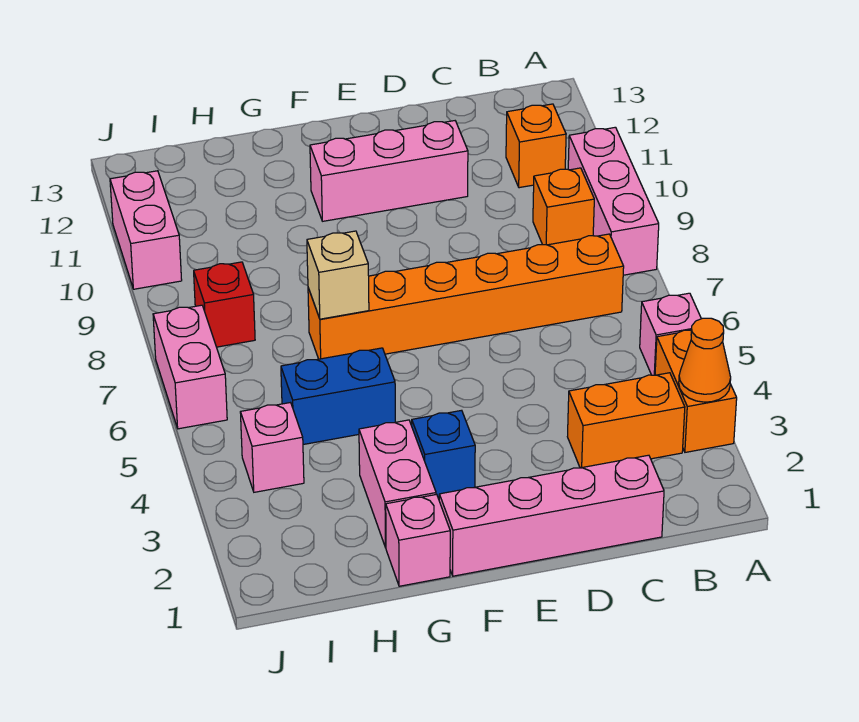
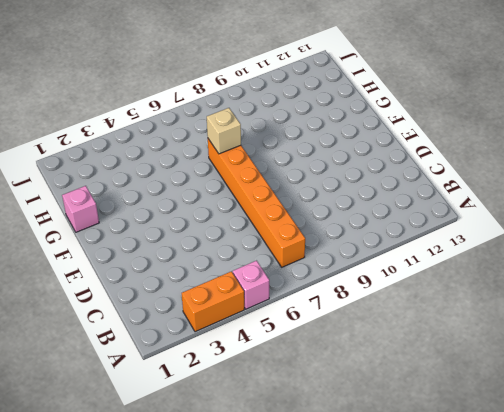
none -> pink 1x3 brick [568,127,659,275]
none -> orange 1x2 brick [567,373,685,468]
none -> orange 1x1 brick [533,168,594,245]

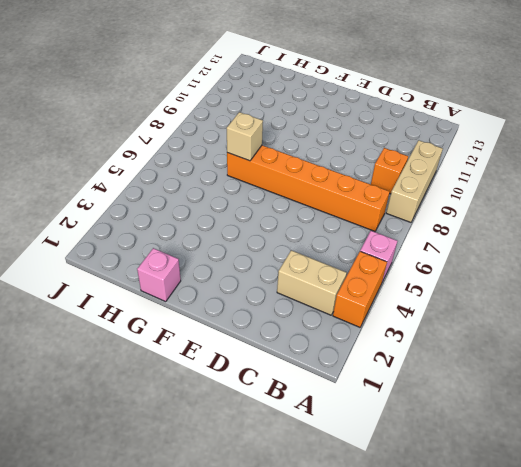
tan 1x3 brick [386,140,443,222] -> pink 1x3 brick [568,127,659,275]
tan 1x2 brick [277,250,347,315] -> orange 1x2 brick [567,373,685,468]
none -> orange 1x1 brick [506,104,566,188]
none -> pink 1x4 brick [439,455,664,576]
none -> pink 1x3 brick [310,121,468,221]

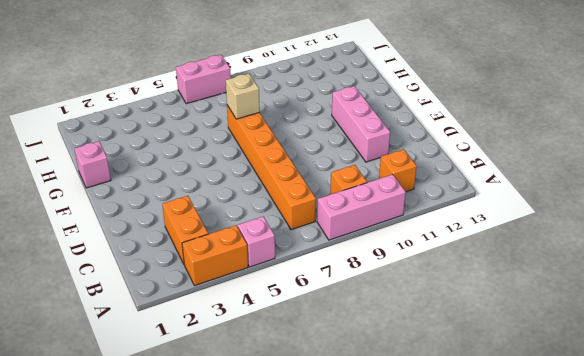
none -> pink 1x4 brick [439,455,664,576]
none -> blue 1x1 brick [412,410,475,498]
none -> pink 1x2 brick [359,420,436,548]

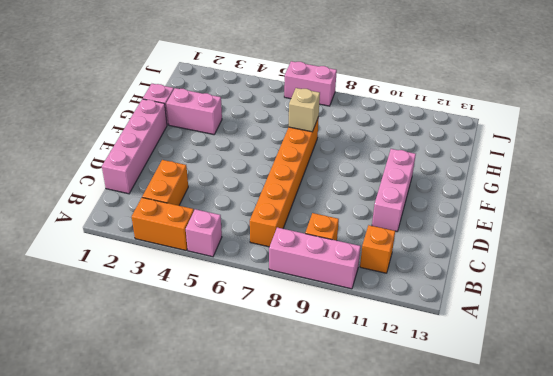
none -> blue 1x1 brick [412,410,475,498]
none -> blue 1x2 brick [281,348,395,445]
none -> pink 1x1 brick [240,403,304,492]

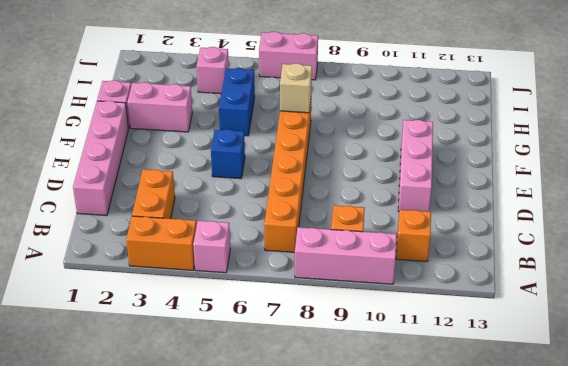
blue 1x1 brick [211,129,245,179] -> blue 1x1 brick moved to [412,410,475,498]
none -> red 1x1 brick [194,262,255,347]
none -> pink 1x2 brick [110,171,182,289]
none -> orange 1x1 cone [679,318,731,402]

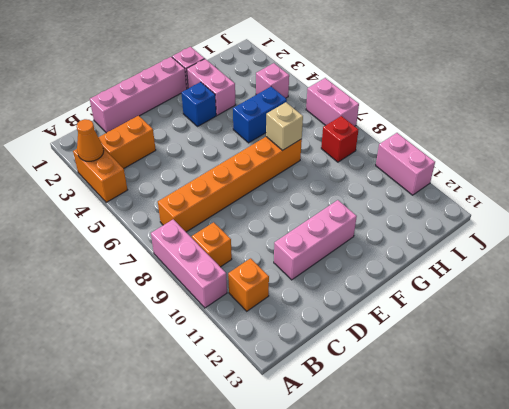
none -> pink 1x1 brick [640,293,701,375]

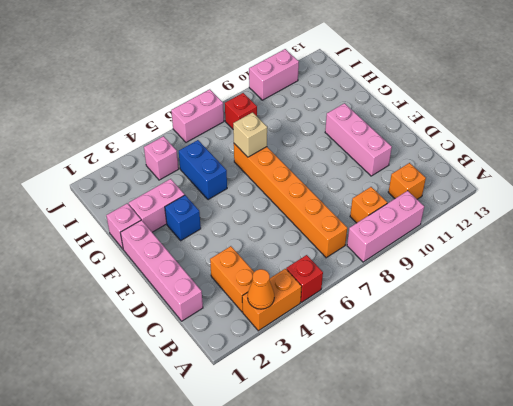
red 1x1 brick [286,255,323,302] -> pink 1x1 brick [640,293,701,375]

